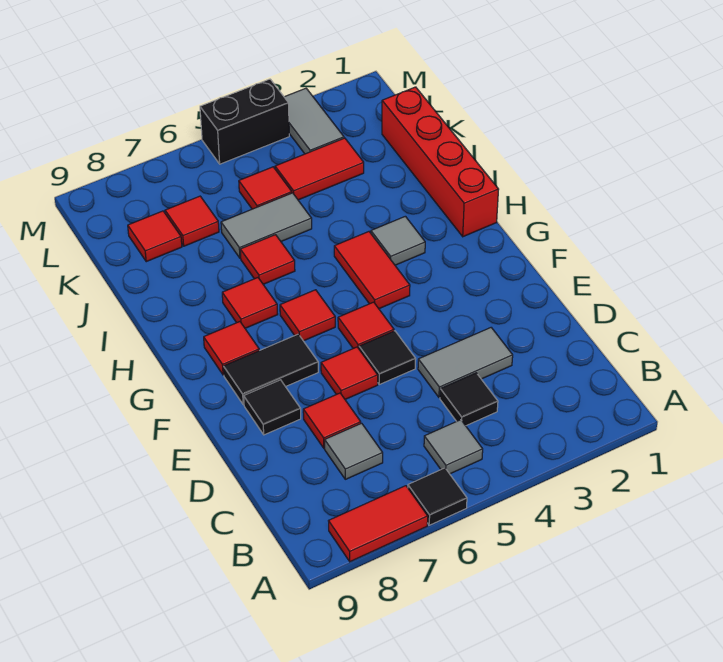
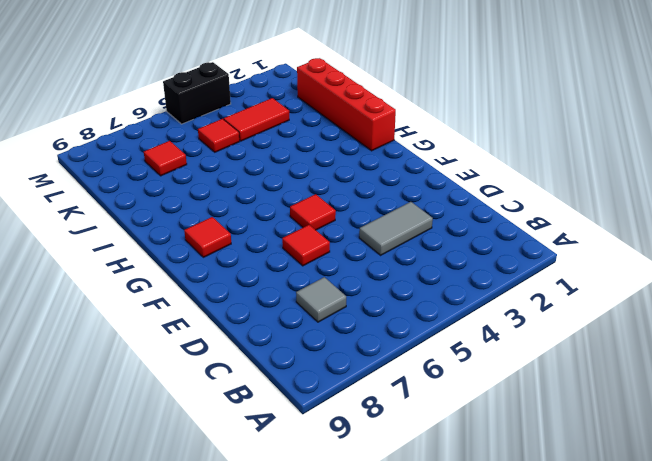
none -> black 1x1 tile [408,468,467,525]
none -> red 1x2 tile [329,486,428,562]
none -> grey 1x1 tile [424,420,483,474]

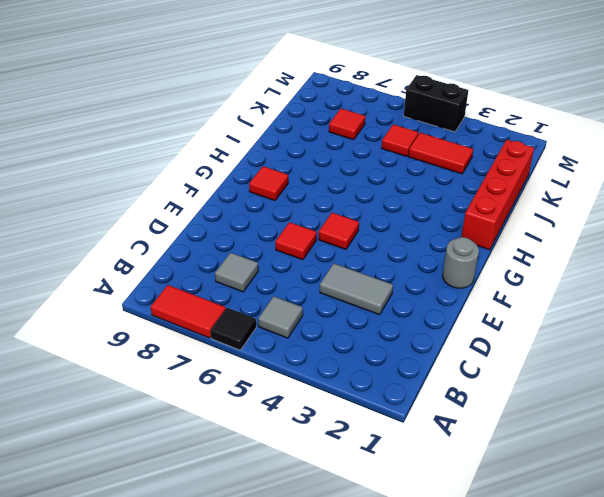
grey 1x1 round brick [443,237,479,288] -> none
none -> black 1x1 tile [440,373,498,426]
none -> red 1x1 tile [303,393,361,448]
none -> black 1x1 tile [359,331,416,384]

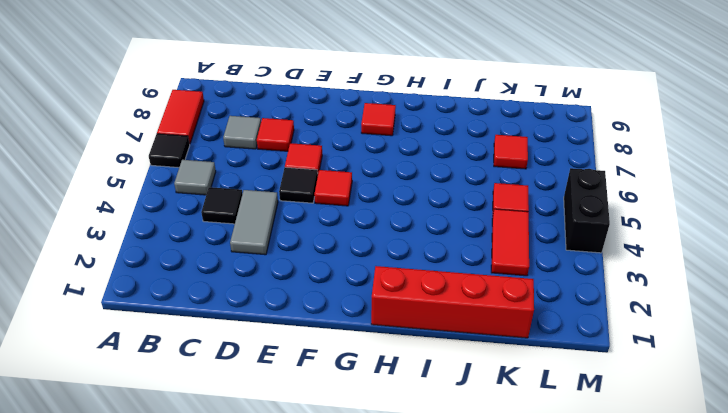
none -> black 1x1 tile [244,380,301,435]
none -> black 1x2 tile [223,334,318,405]
none -> red 1x2 tile [334,232,410,309]

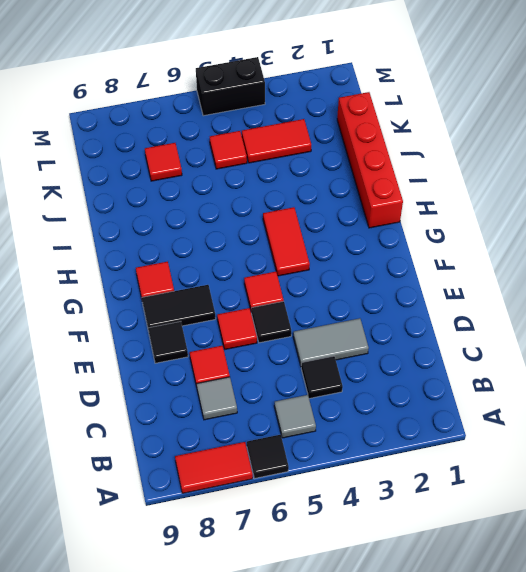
none -> red 1x1 tile [280,290,335,341]
none -> grey 1x1 tile [371,216,425,265]
none -> red 1x1 tile [222,278,278,328]

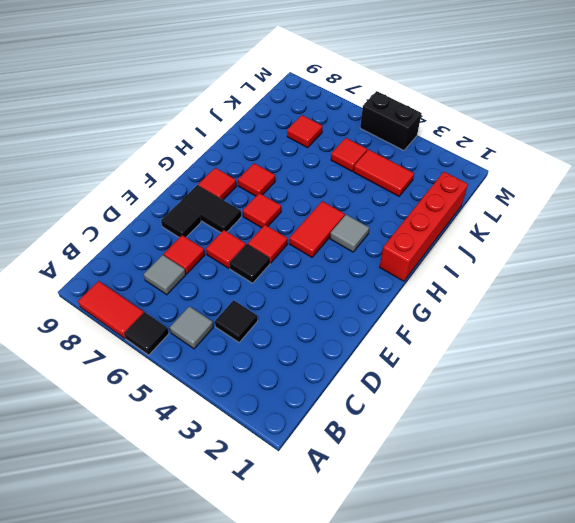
none -> grey 1x2 tile [418,328,513,398]
none -> red 1x1 tile [240,235,295,284]
none -> grey 1x2 tile [221,193,312,258]

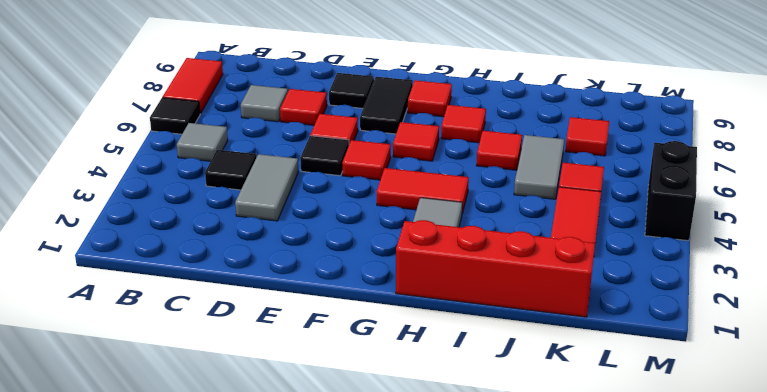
none -> red 1x1 tile [128,211,182,262]
none -> grey 1x2 tile [284,88,344,154]

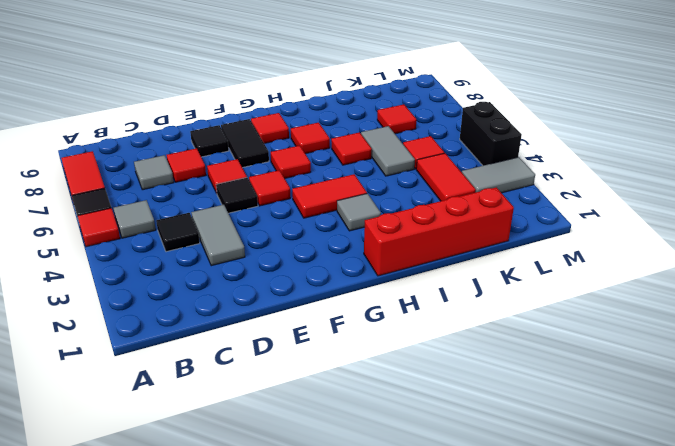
red 1x1 tile [78,208,120,247] -> red 1x1 tile moved to [128,211,182,262]

